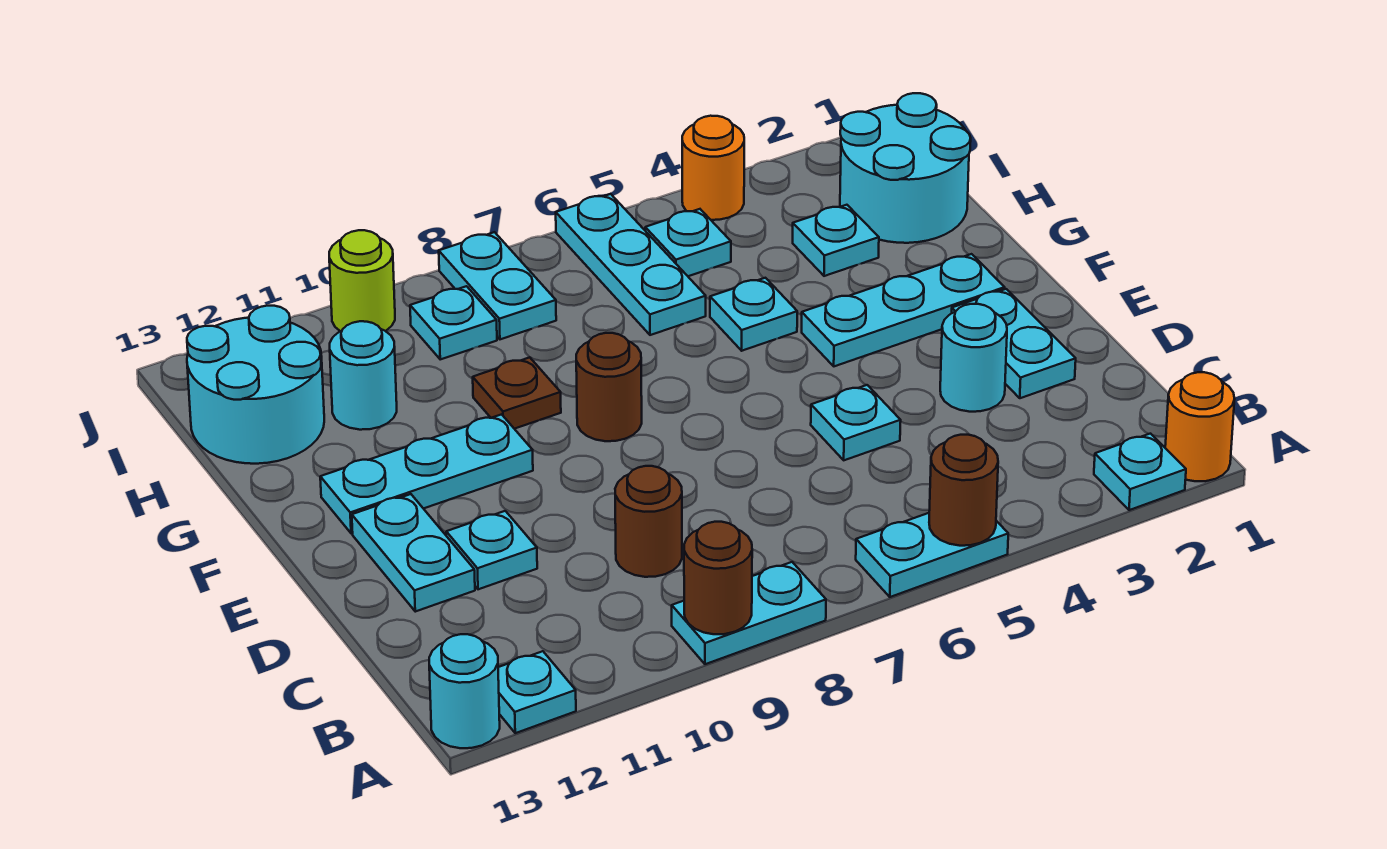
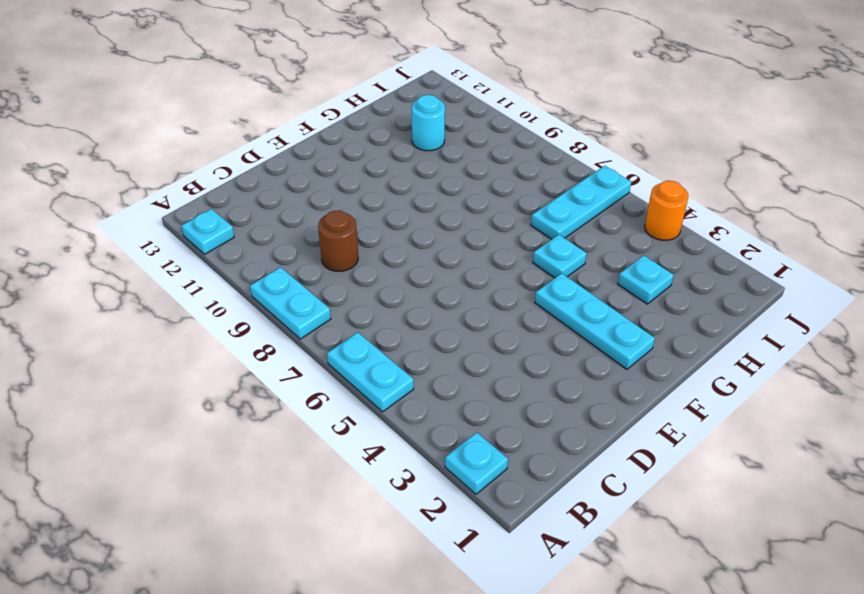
none -> orange 1x1 round brick [1165,372,1235,481]
none -> cyan 1x1 round brick [429,634,500,748]
none -> cyan 1x2 plate [952,289,1076,398]

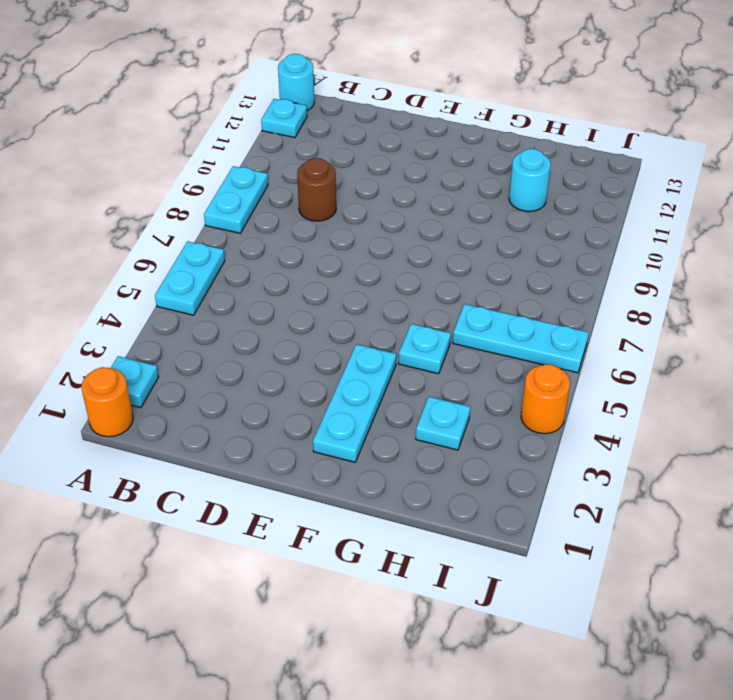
none -> cyan 1x2 plate [952,289,1076,398]
none -> cyan 1x1 round brick [940,304,1007,412]
none -> cyan 1x1 plate [811,385,901,460]

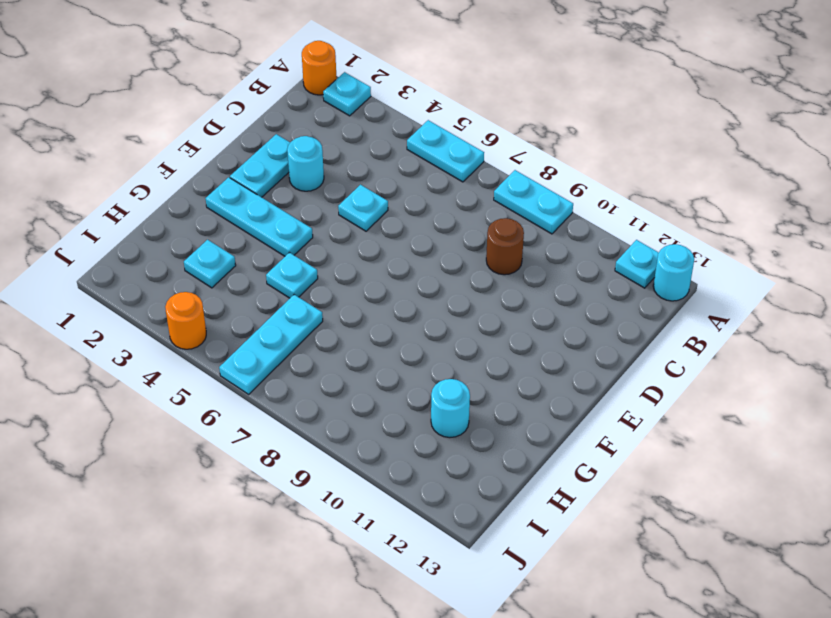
none -> cyan 1x1 plate [446,511,537,589]
none -> cyan 1x2 plate [352,494,475,612]
none -> brown 1x1 round brick [576,333,642,441]

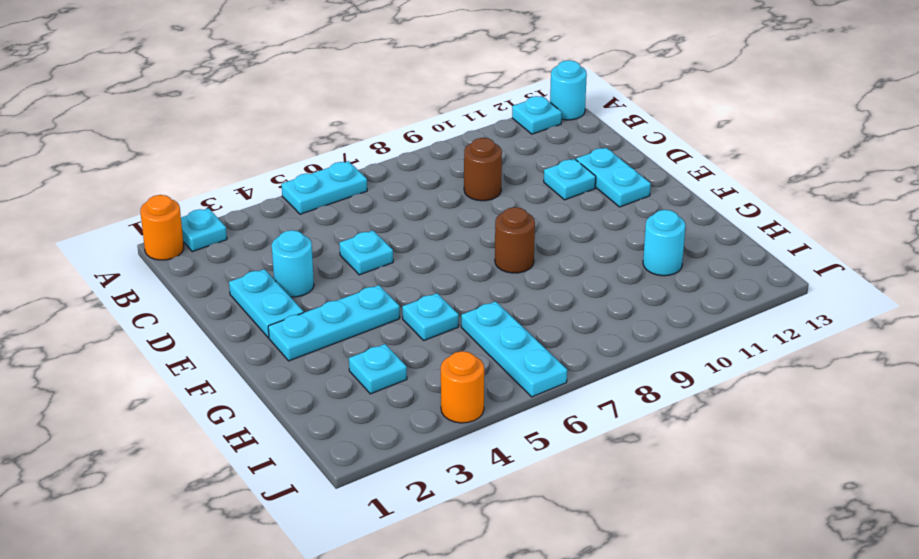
none -> cyan 1x2 plate [672,562,826,664]
none -> cyan 1x3 plate [320,415,533,533]
none -> brown 1x1 plate [473,357,561,429]

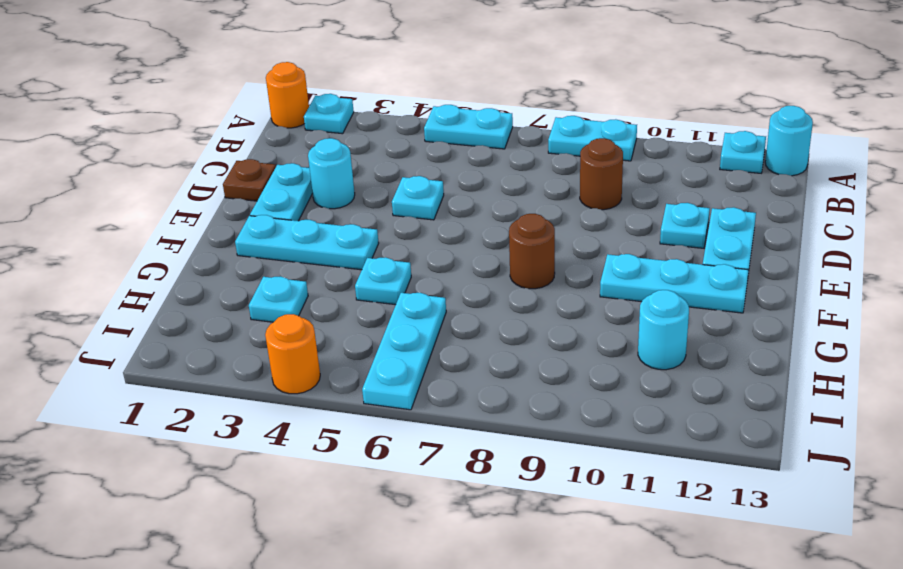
brown 1x1 plate [223,159,276,201] -> brown 1x1 plate moved to [473,357,561,429]
none -> cyan 2x2 round brick [840,93,971,243]
none -> cyan 2x2 round brick [187,306,324,464]
none -> cyan 1x1 plate [645,209,731,276]

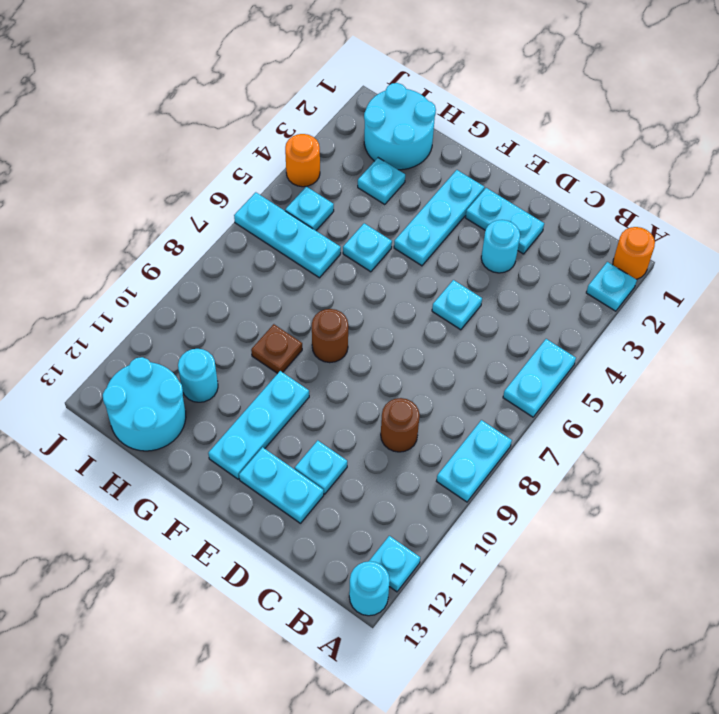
none -> cyan 1x2 plate [439,232,556,339]
none -> cyan 1x1 plate [410,286,497,359]
none -> lime 1x1 round brick [329,230,395,331]

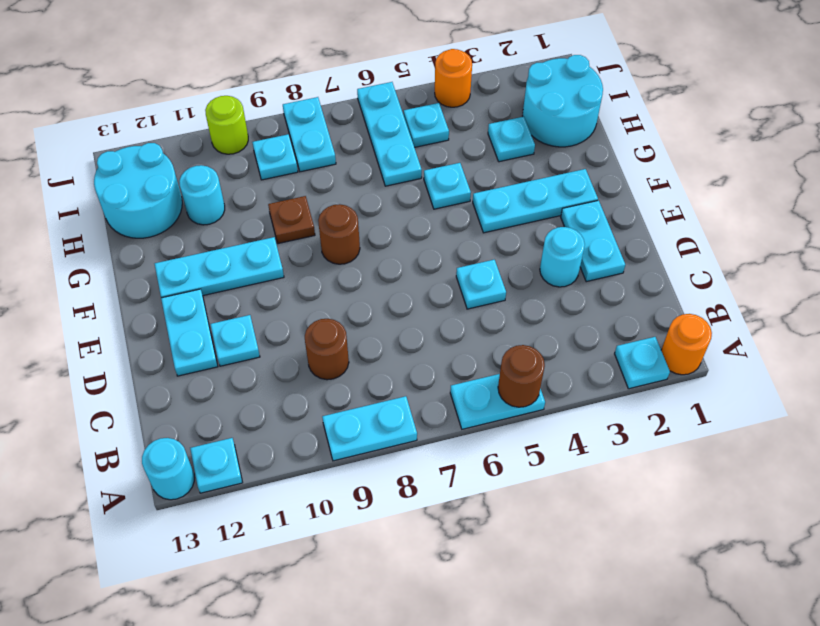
none -> brown 1x1 round brick [684,522,752,634]

